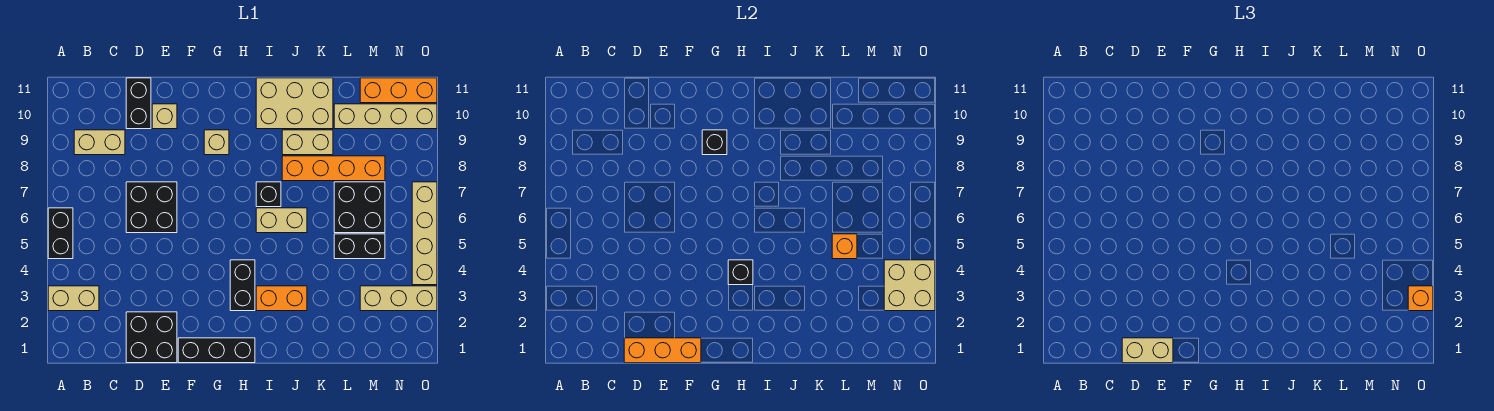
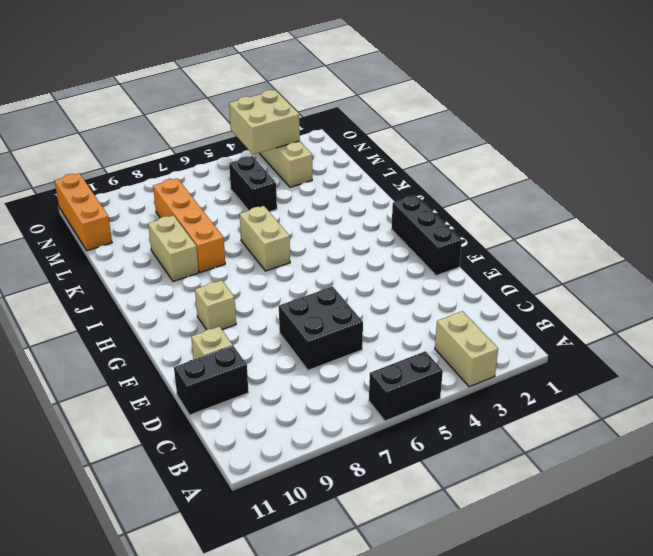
none -> tan 1x2 brick [74,130,125,155]
none -> black 2x2 brick [126,312,177,363]
none -> black 1x2 brick [230,260,255,311]

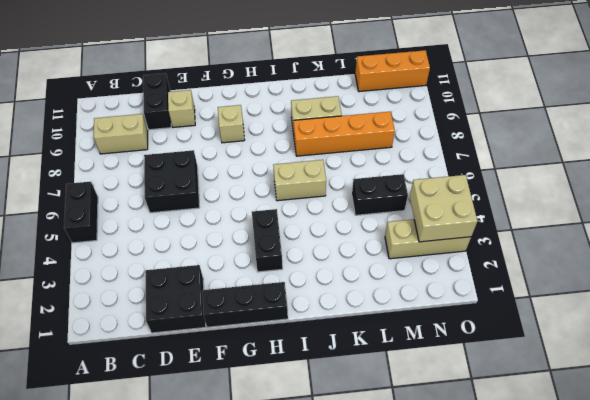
none -> tan 1x2 brick [48,286,99,311]
none -> orange 1x2 brick [256,286,307,311]
none -> black 1x1 brick [256,182,281,207]

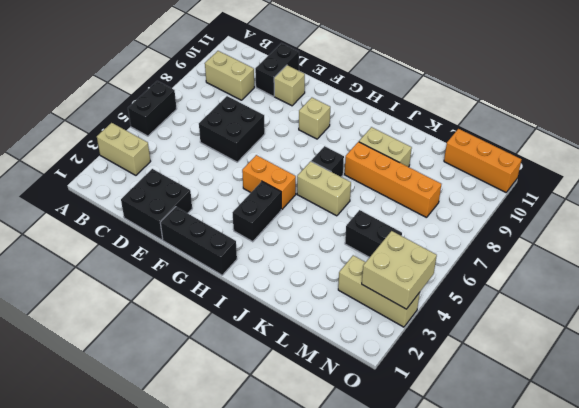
orange 1x2 brick [242,155,296,209] -> orange 1x2 brick moved to [256,286,307,311]
none -> tan 2x3 brick [256,78,333,129]
none -> black 2x2 brick [334,182,385,233]
none -> tan 1x4 brick [334,104,437,129]

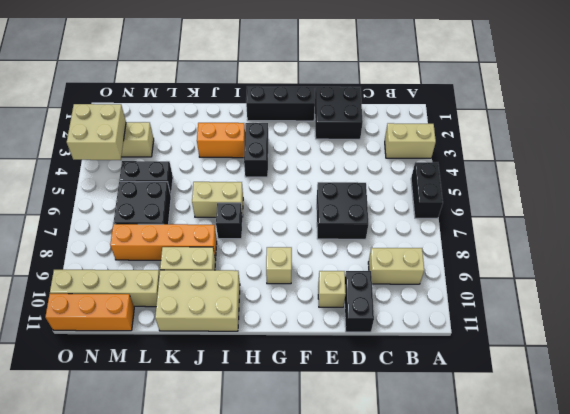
none -> tan 1x4 brick [412,182,437,285]
none -> orange 1x3 brick [624,338,701,363]
none -> black 1x1 brick [702,130,727,155]

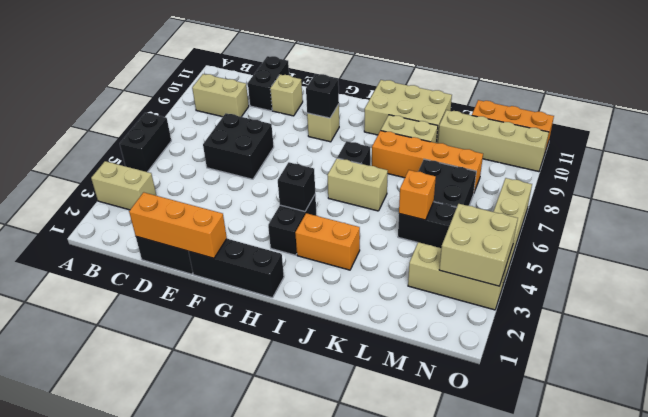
none -> tan 1x2 brick [1122,338,1173,363]
none -> orange 1x1 brick [1408,286,1433,311]

